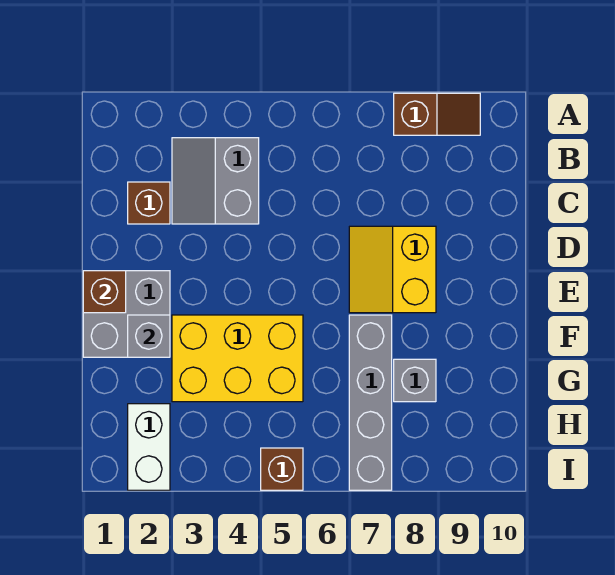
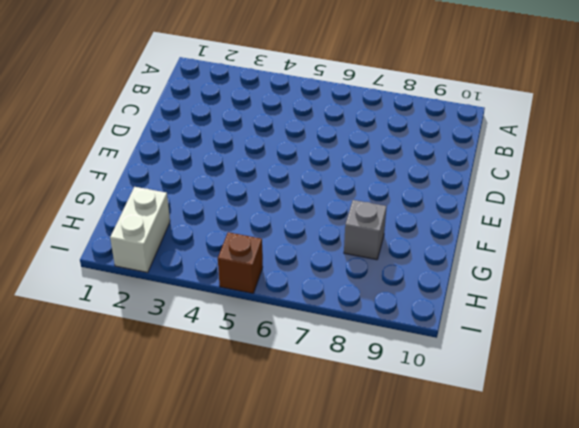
none -> brown 1x2 slope [394,93,480,135]
none -> grey 2x2 slope [172,138,259,224]
none -> brown 1x1 brick [128,182,170,224]

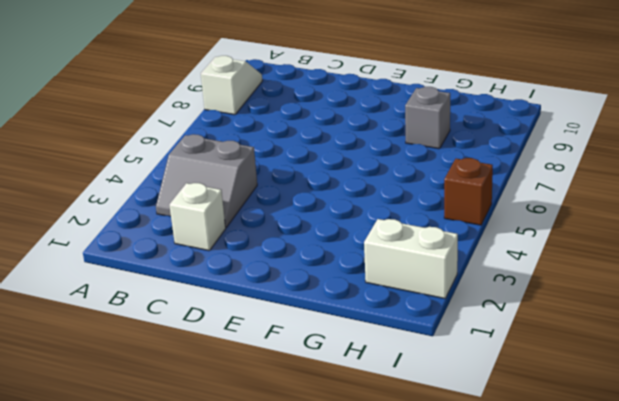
white 1x2 slope [201,56,262,115] -> brown 1x2 slope [394,93,480,135]
white 1x1 brick [169,183,226,251] -> brown 1x1 brick [128,182,170,224]
none -> yellow 2x2 slope [349,226,436,313]
none -> grey 2x2 brick [83,271,170,357]
none -> yellow 2x3 brick [172,315,303,402]

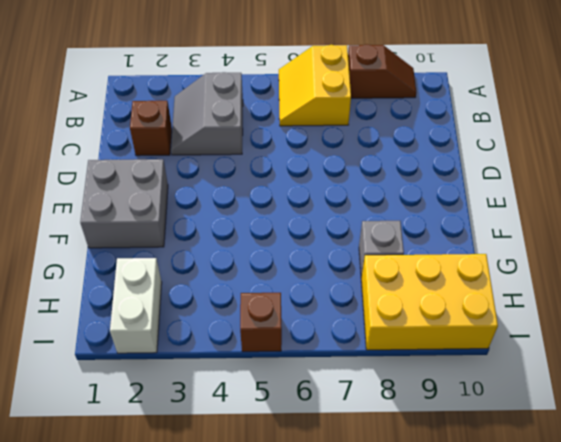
yellow 2x2 slope [279,45,351,126] -> yellow 2x2 slope moved to [349,226,436,313]
yellow 2x3 brick [361,254,498,350] -> yellow 2x3 brick moved to [172,315,303,402]
none -> grey 1x4 brick [349,315,392,490]
none -> brown 1x1 brick [83,271,126,313]
none -> grey 1x1 brick [128,315,170,357]

